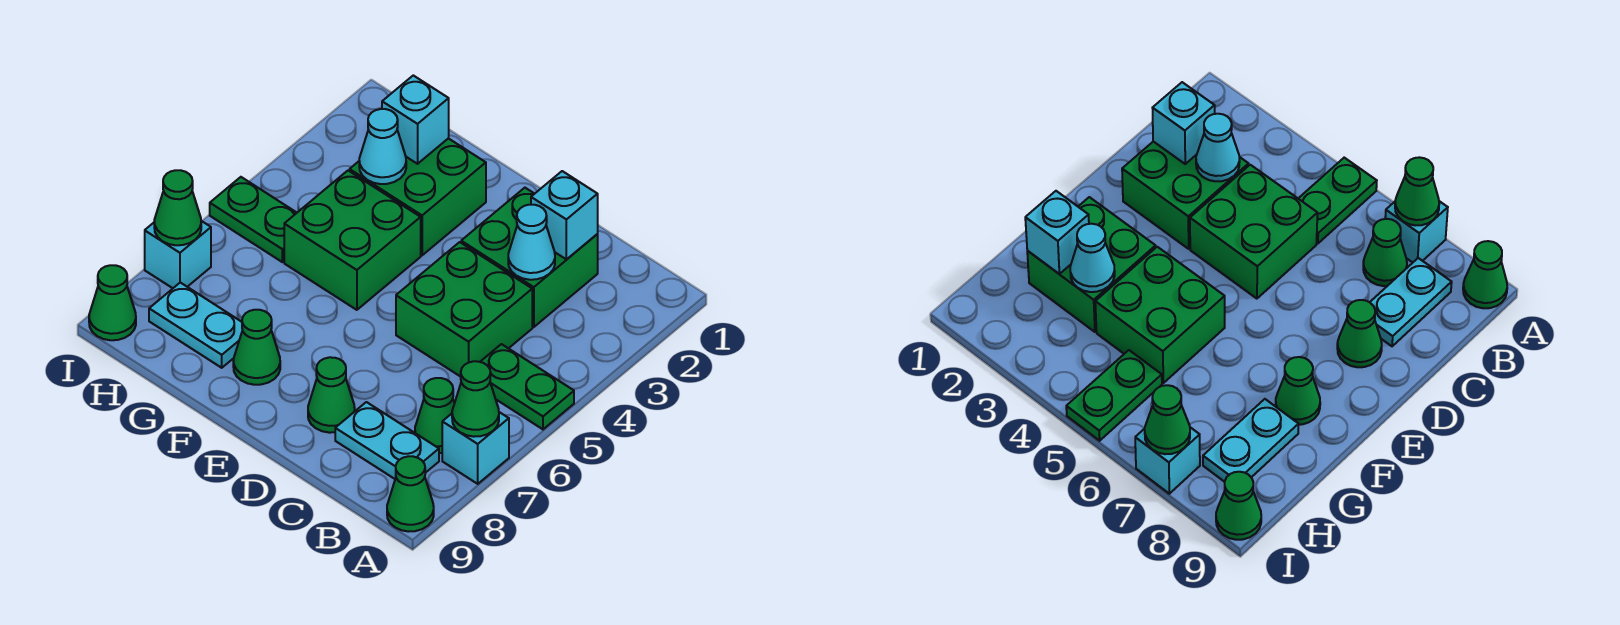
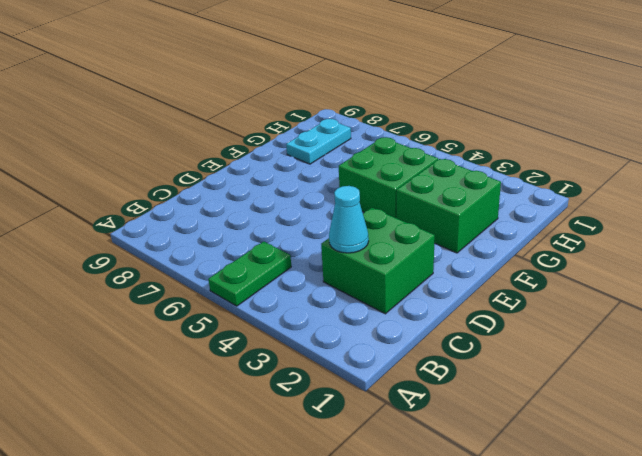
none -> cyan 1x1 brick [442,412,509,484]
none -> green 1x1 cone [387,456,434,532]
none -> green 1x1 cone [415,378,454,453]

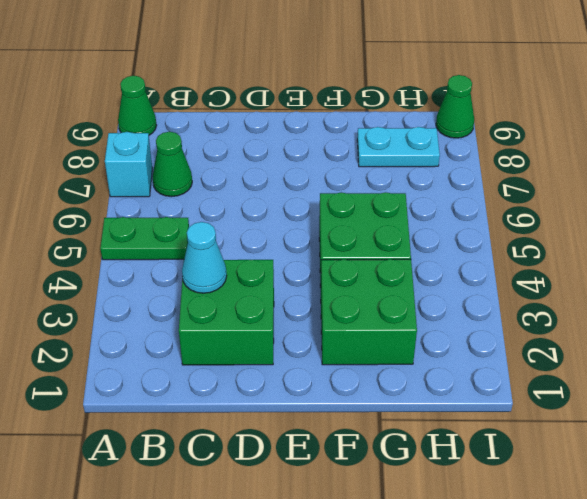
none -> cyan 1x2 plate [335,402,439,479]
none -> green 2x2 brick [396,242,532,377]
none -> green 1x1 cone [308,357,355,433]

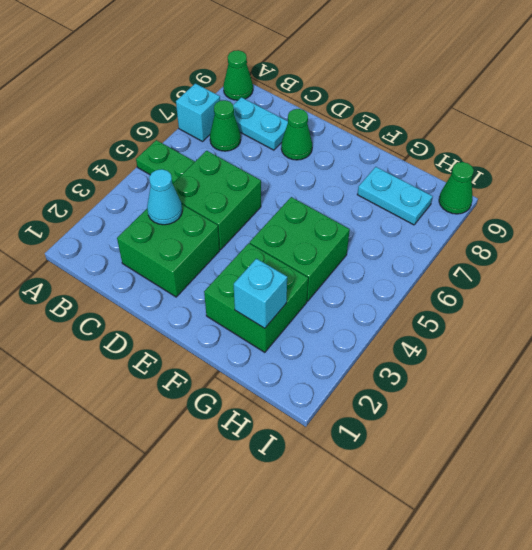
none -> green 1x1 cone [233,310,280,385]
none -> green 1x2 plate [210,177,297,262]
none -> cyan 1x1 brick [145,221,211,288]

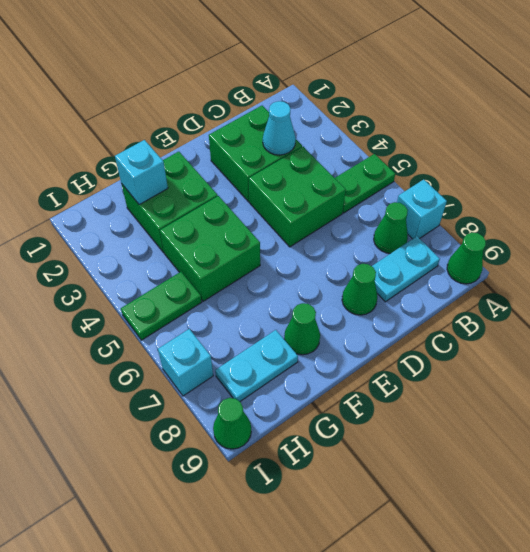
none -> green 1x1 cone [452,361,499,437]
none -> cyan 1x1 brick [531,171,598,259]
none -> cyan 1x1 cone [359,109,406,184]

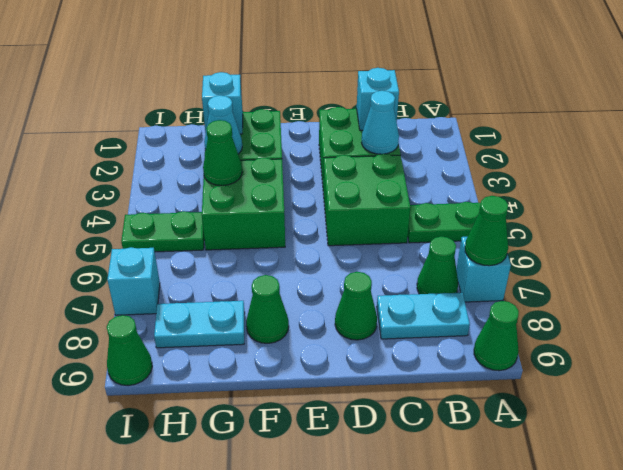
green 1x1 cone [203,120,242,186] -> green 1x1 cone moved to [154,170,201,245]

